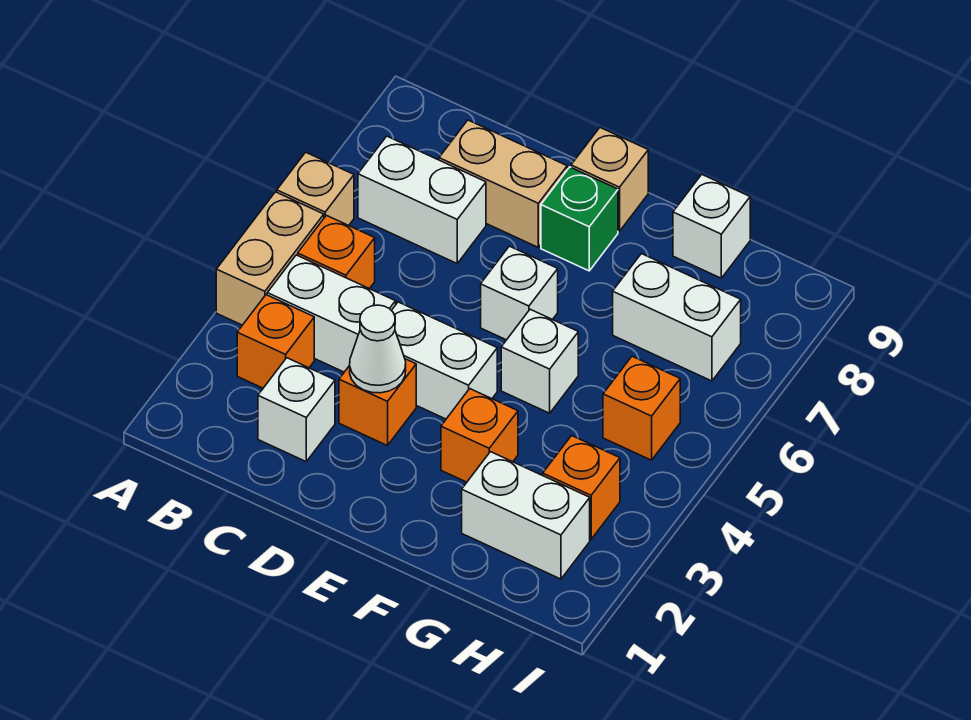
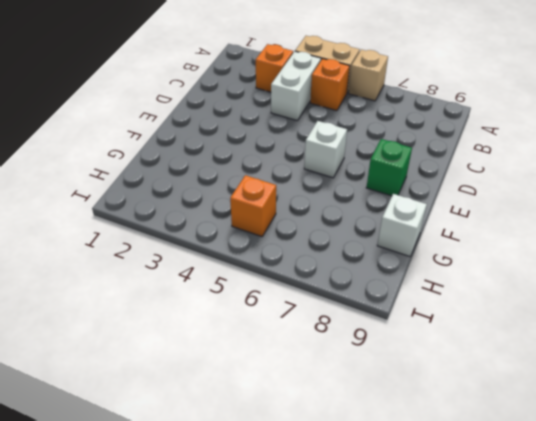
none -> white 1x2 brick [358,136,486,263]
none -> white 1x1 brick [258,358,335,461]
none -> tan 1x2 brick [439,120,567,247]

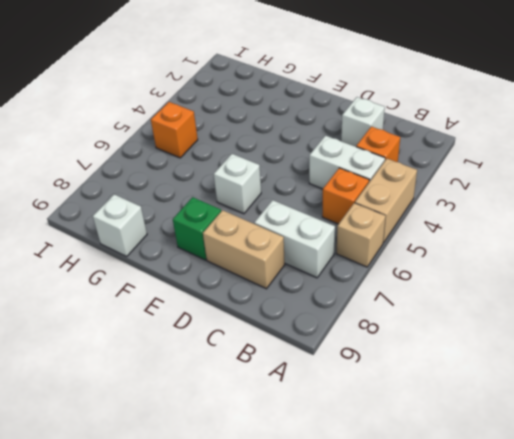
none -> orange 1x1 brick [339,359,416,446]
none -> white 1x2 brick [391,302,497,419]
none -> tan 1x1 brick [571,128,648,231]

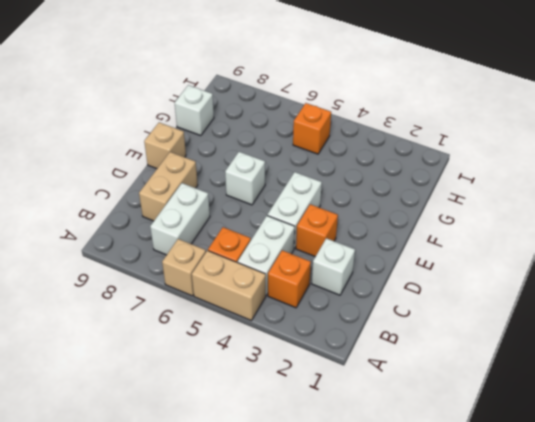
none -> green 1x1 brick [541,167,618,271]
none -> orange 1x1 brick [441,389,518,482]
none -> white 1x1 brick [501,309,578,413]

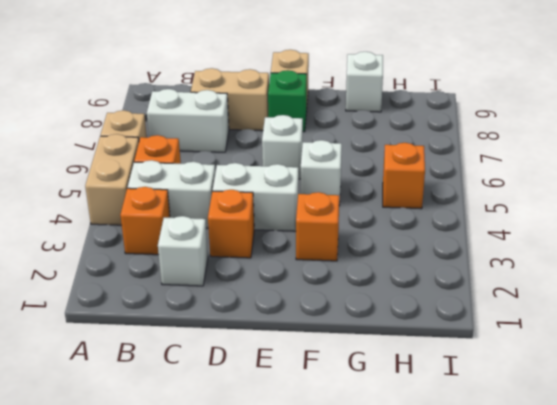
none -> white 1x2 brick [462,452,590,579]
none -> white 1x2 brick [613,254,741,381]
none -> orange 1x1 brick [543,436,620,539]

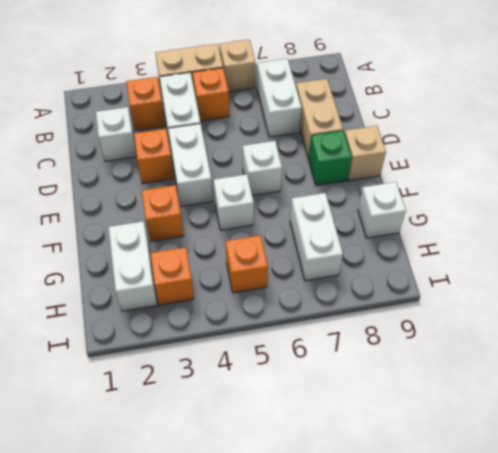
none -> white 1x1 cone [350,305,406,393]

